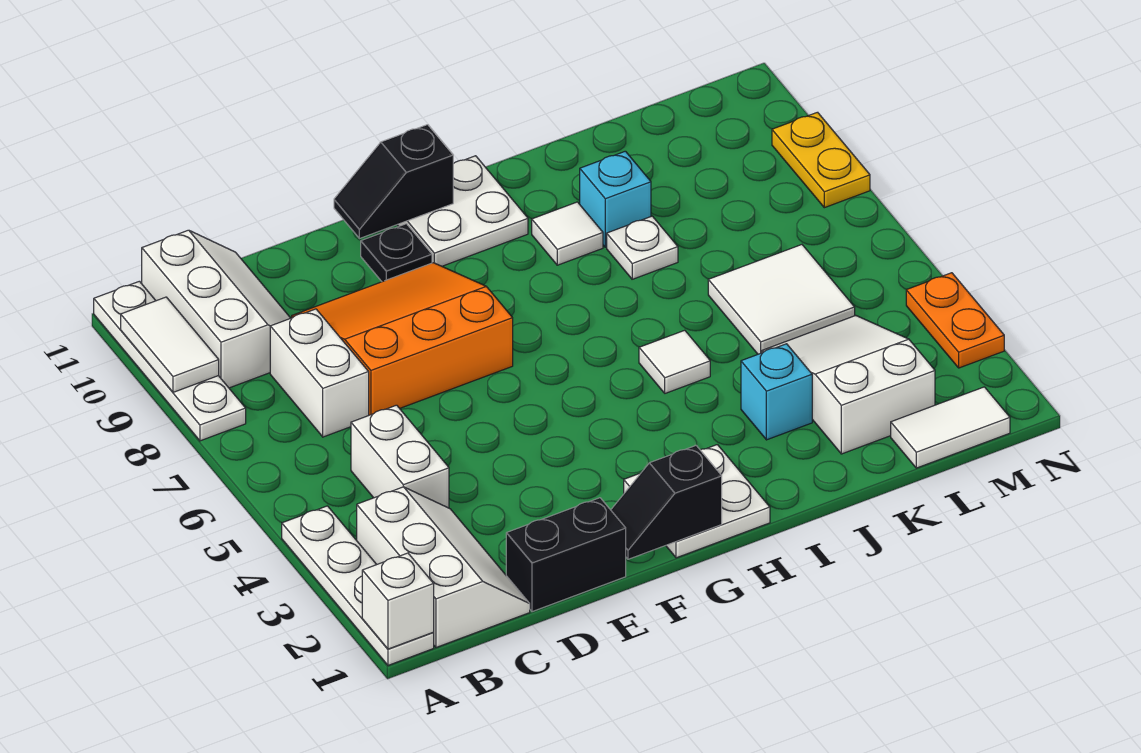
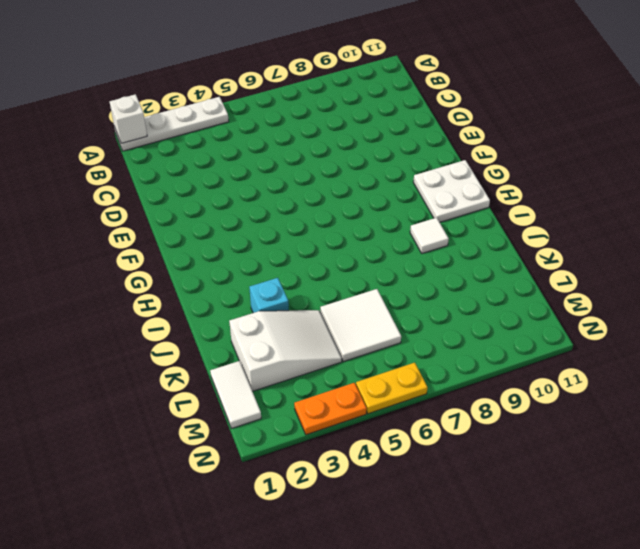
yellow 1x2 plate [356,363,428,414] -> yellow 1x2 plate moved to [772,112,870,208]
none -> white 1x4 plate [94,281,246,441]
none -> white 2x3 slope [357,487,530,647]
none -> white 2x3 slope [142,230,290,388]

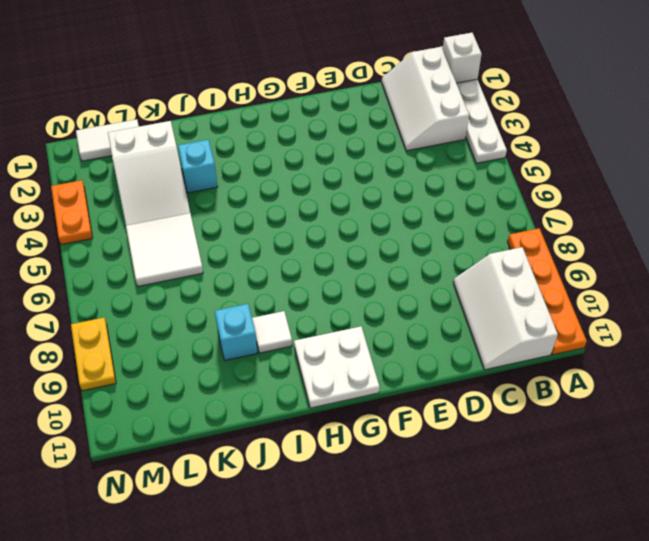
orange 1x4 plate [507,228,587,355] -> white 1x4 plate [94,281,246,441]
none -> white 1x2 brick [351,405,449,508]
none -> white 1x2 brick [270,309,369,437]
none -> black 1x2 brick [506,498,626,612]

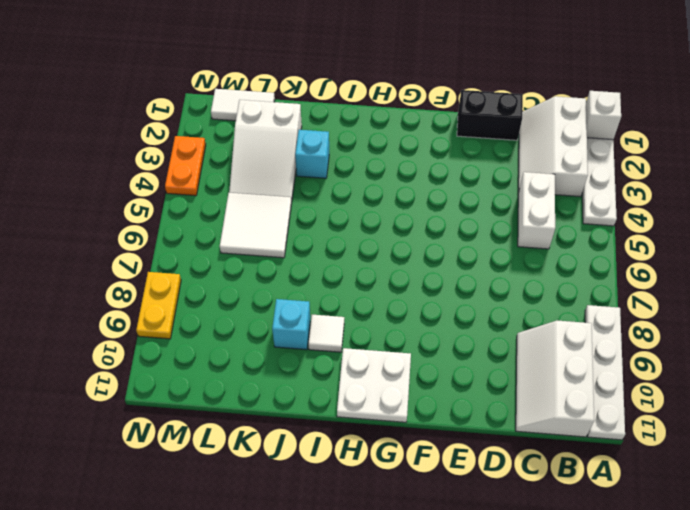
none -> white 1x2 brick [270,309,369,437]
none -> orange 3x3 slope [292,263,513,415]
none -> black 1x1 plate [361,224,432,282]

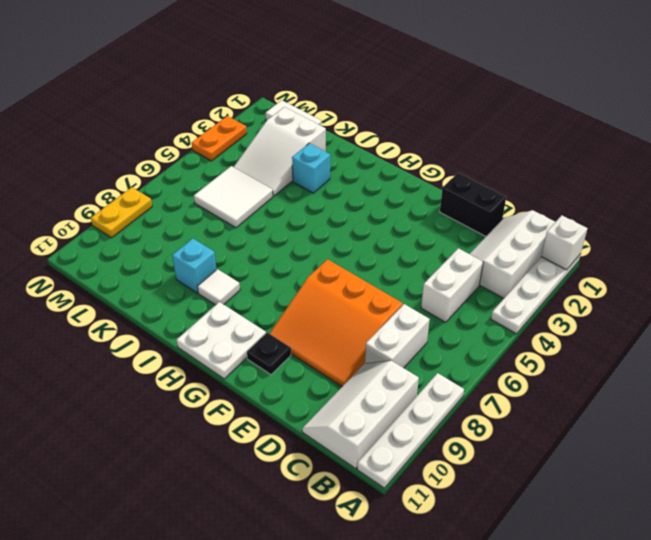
none -> white 2x2 plate [624,445,770,558]
none -> white 1x1 tile [639,330,710,393]
none -> white 1x1 plate [607,216,678,279]

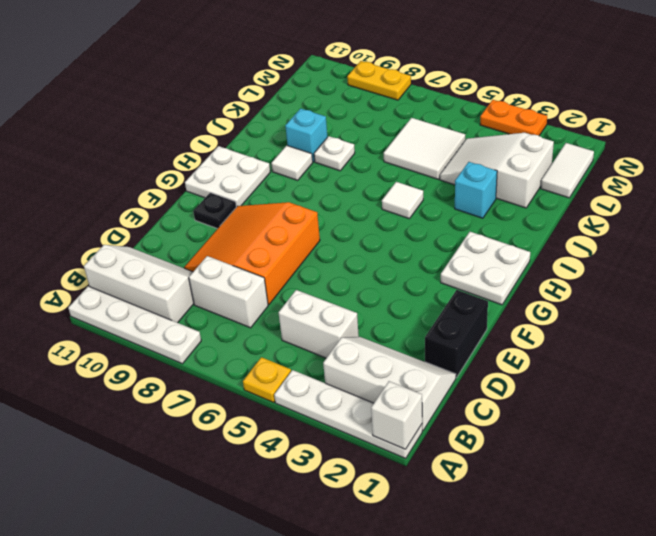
yellow 1x1 plate [243,357,291,403] -> none
none -> white 1x2 tile [121,297,219,392]
none -> black 1x2 slope [611,446,722,559]
none -> black 1x2 slope [334,125,453,239]

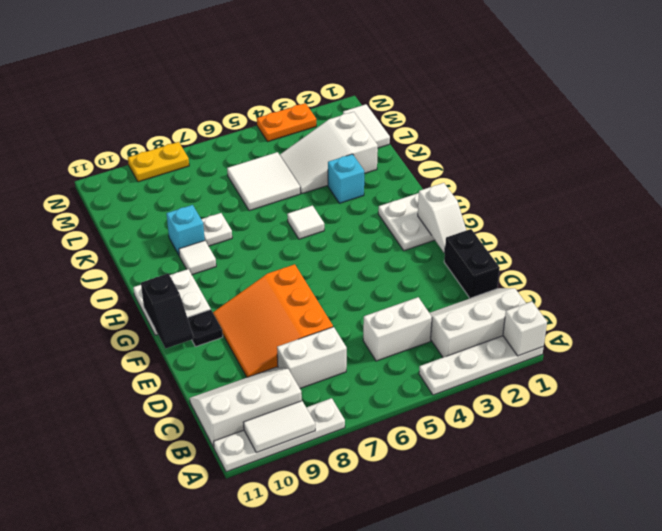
white 1x2 slope [418,183,466,253] -> black 1x2 slope [611,446,722,559]

